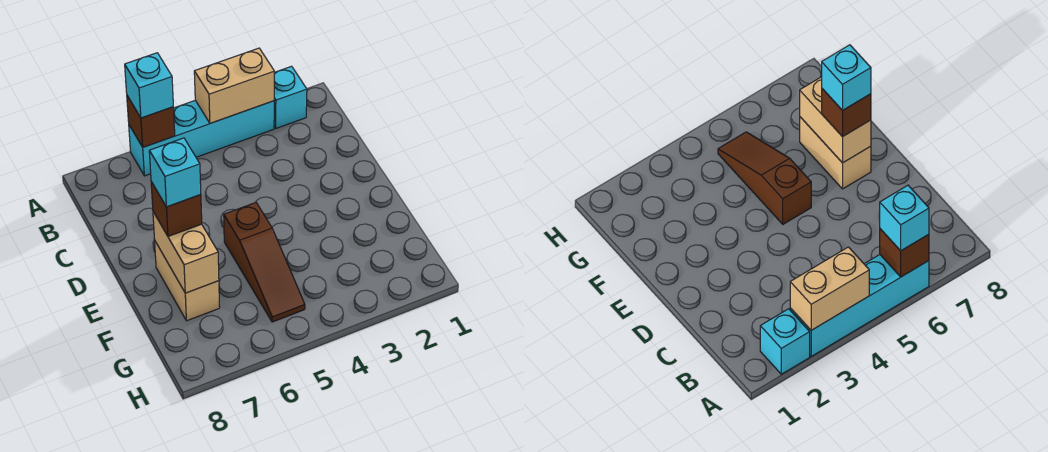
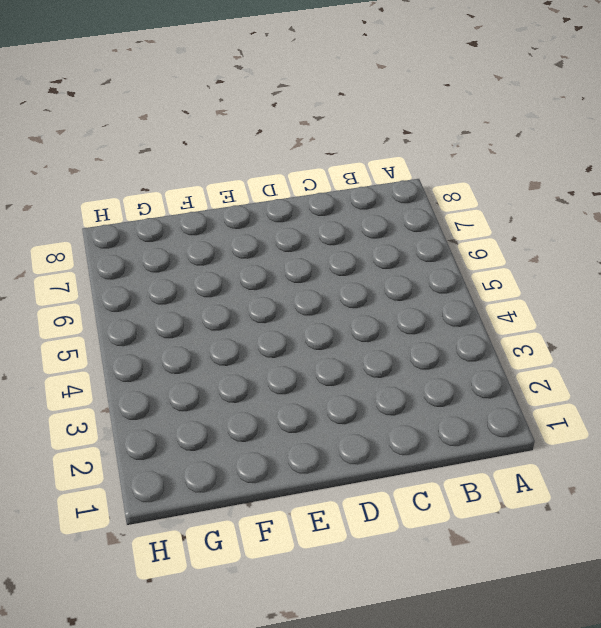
none -> cyan 1x1 brick [274,66,307,128]
none -> cyan 1x4 brick [129,100,274,176]

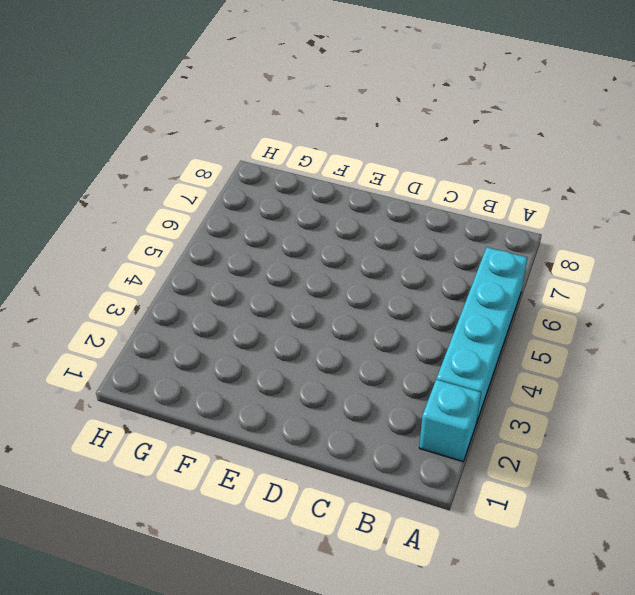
none -> brown 1x3 slope [224,203,305,322]
none -> tan 1x2 brick [155,242,220,321]

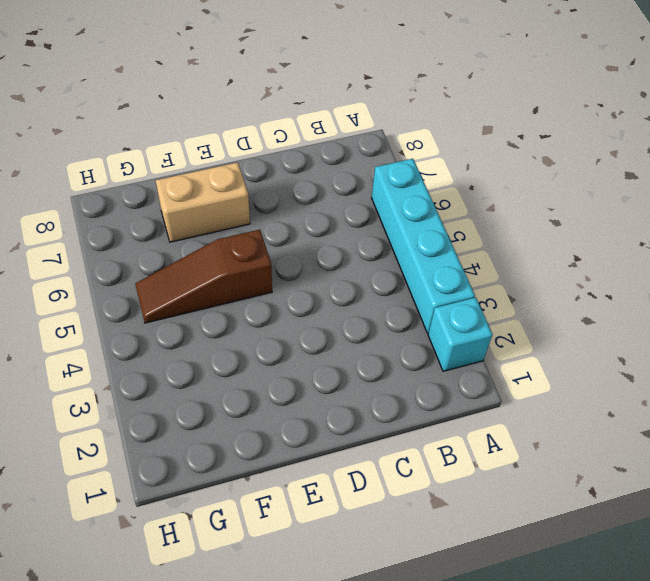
none -> tan 1x2 brick [194,48,274,123]
none -> brown 1x1 brick [127,96,175,147]

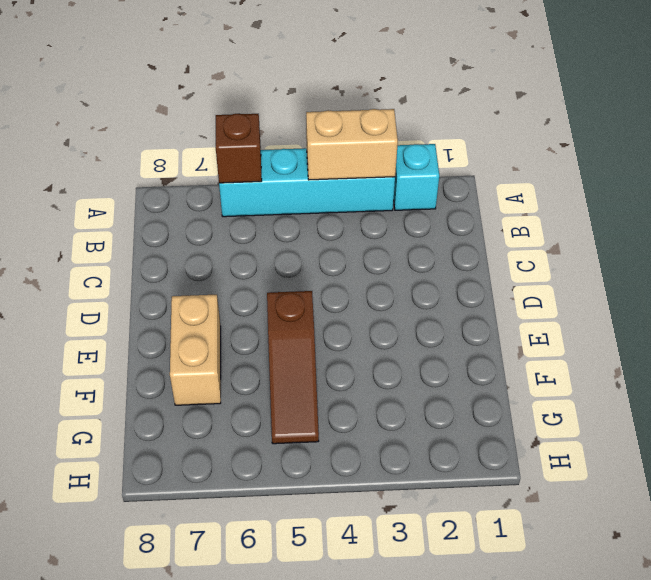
none -> tan 1x2 brick [153,212,219,293]
none -> cyan 1x1 brick [125,53,173,118]

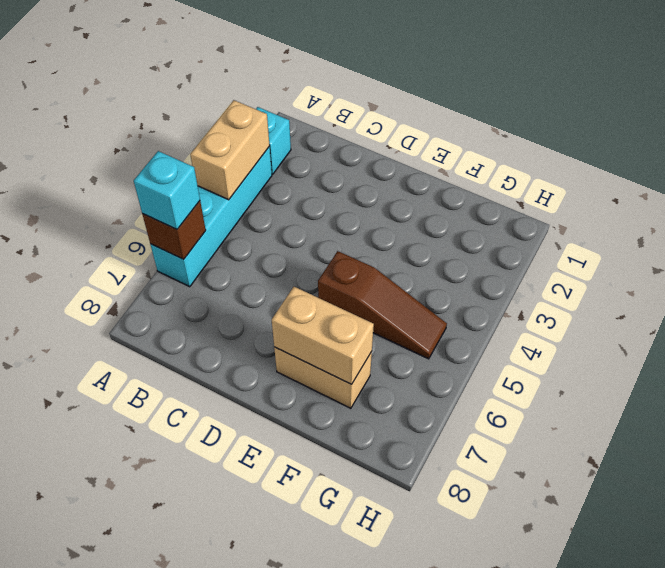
none -> brown 1x1 brick [151,182,202,236]
none -> cyan 1x1 brick [149,138,201,207]

